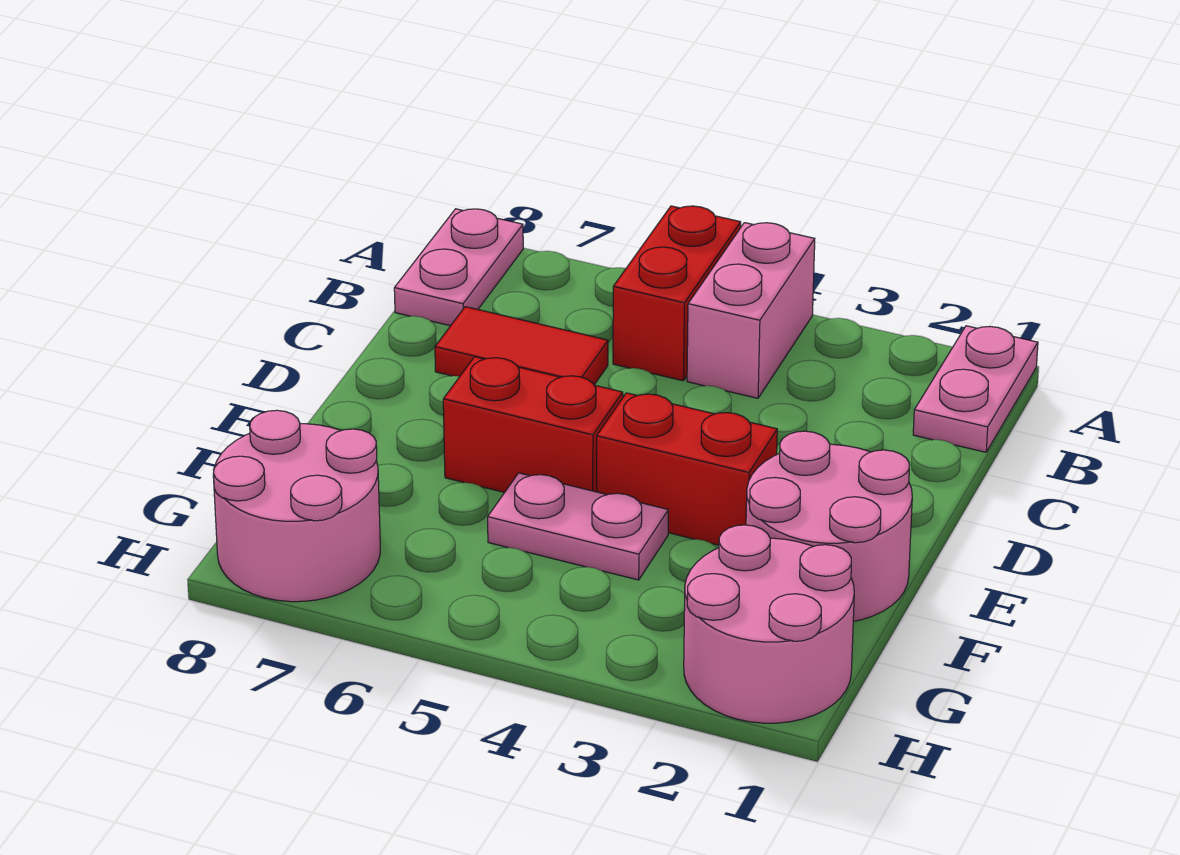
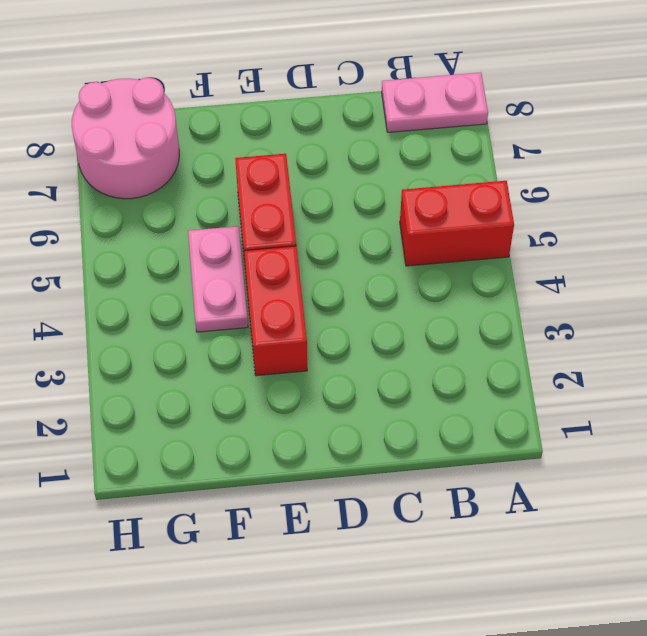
none -> pink 1x2 plate [913,326,1038,452]
none -> pink 1x2 brick [687,223,815,398]

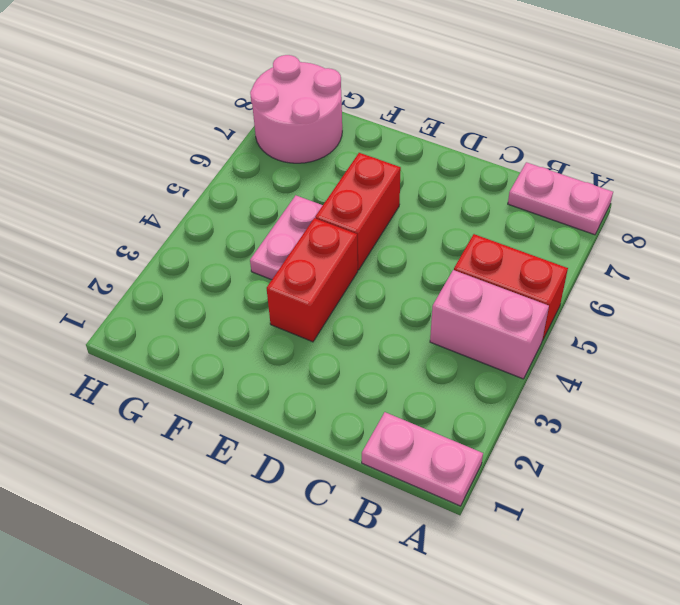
none -> red 1x2 tile [435,307,608,385]
none -> pink 2x2 round brick [746,431,912,621]

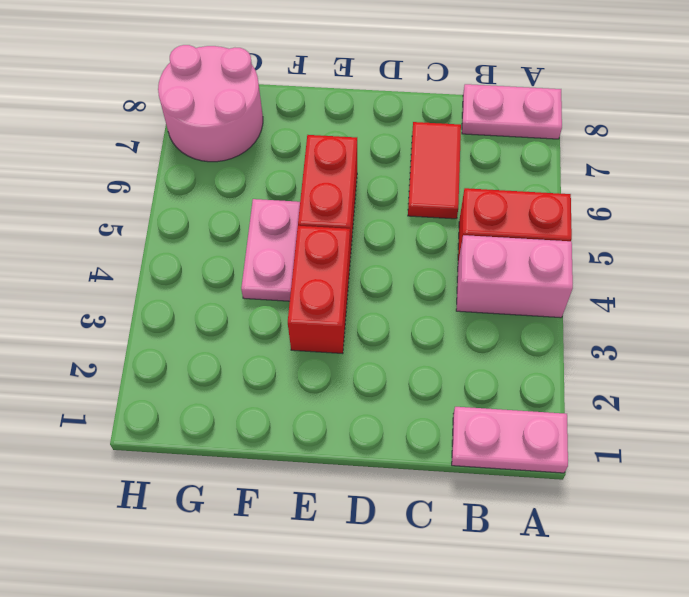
none -> pink 2x2 round brick [746,431,912,621]
none -> pink 2x2 round brick [684,525,854,723]

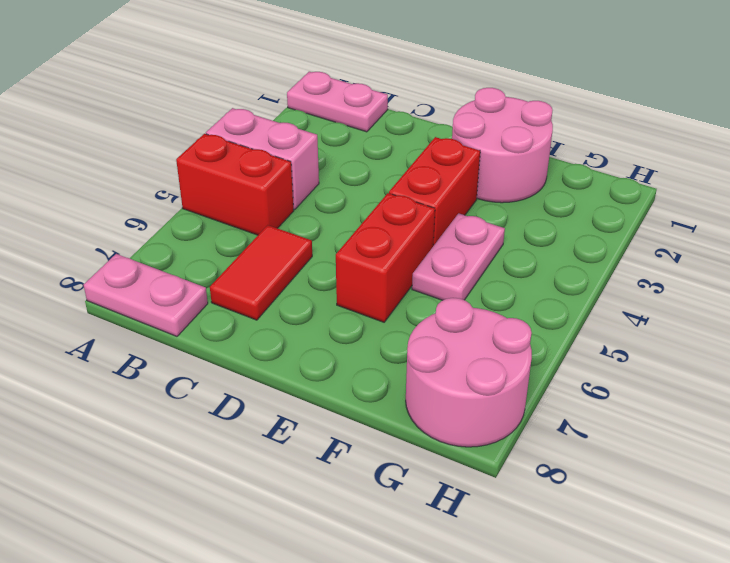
none -> pink 2x2 round brick [684,525,854,723]

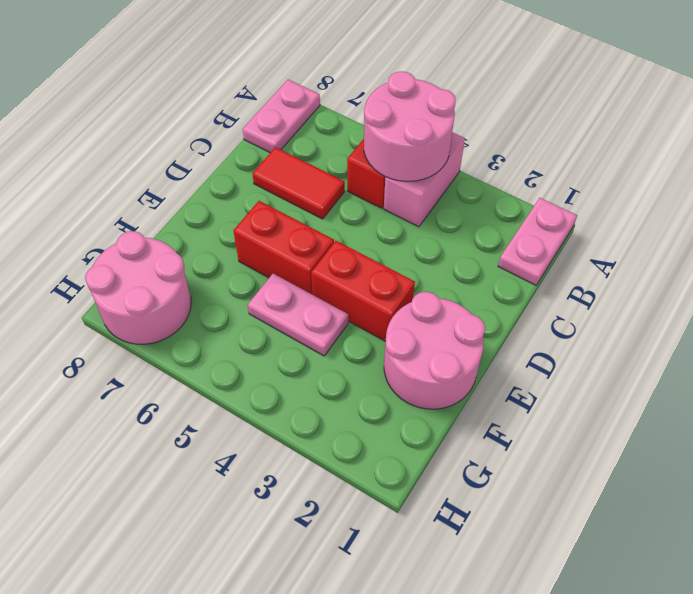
pink 2x2 round brick [364,71,456,181] -> pink 2x2 round brick moved to [684,525,854,723]

